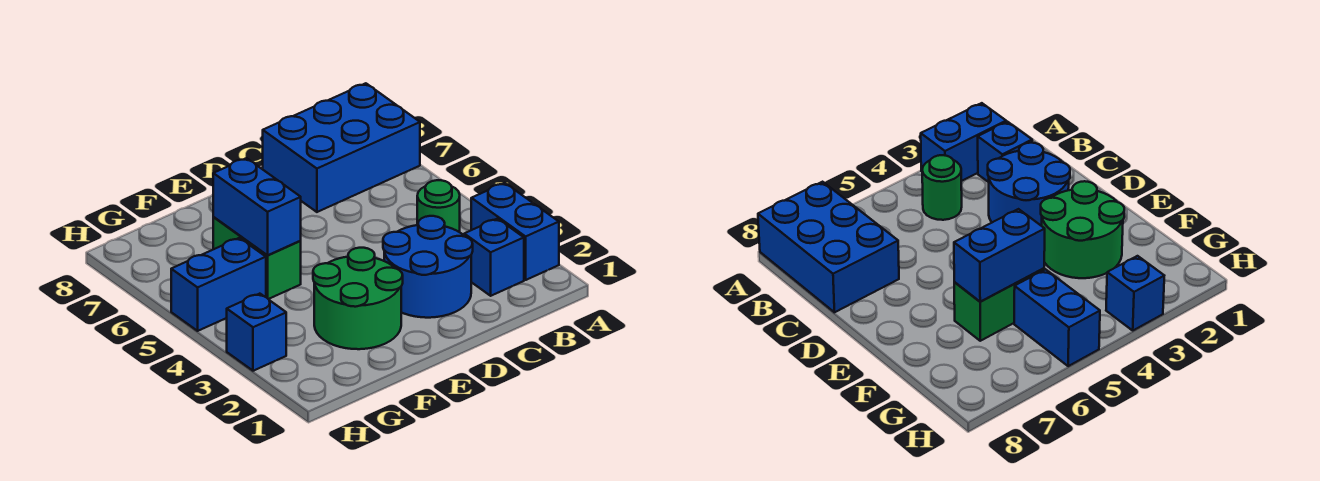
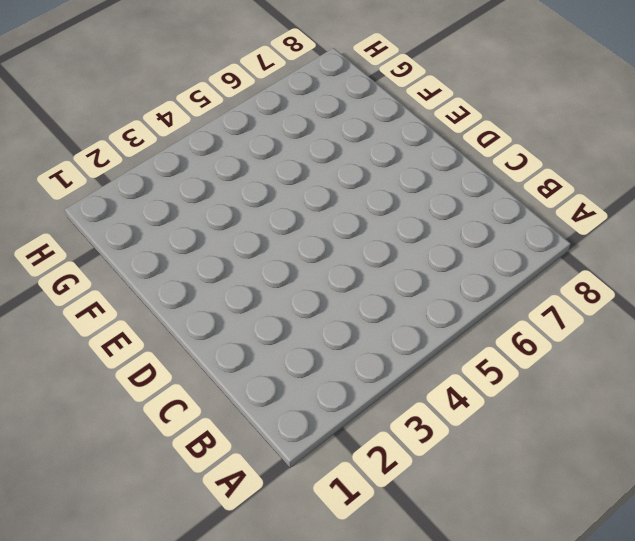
none -> blue 1x2 brick [471,183,559,280]
none -> blue 2x3 brick [263,83,420,212]

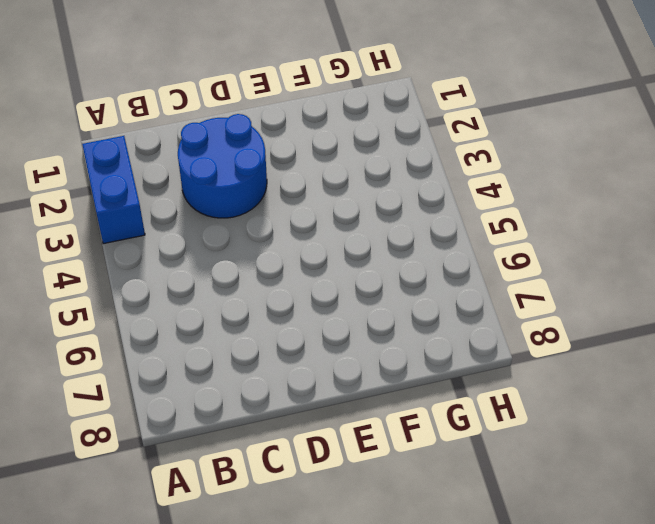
none -> blue 2x3 brick [263,83,420,212]
none -> blue 1x1 brick [464,219,524,296]

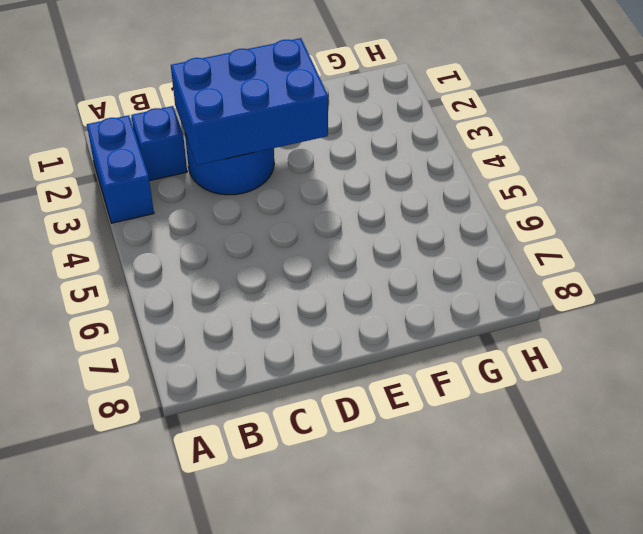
blue 2x3 brick [171,38,328,165] -> blue 2x3 brick moved to [263,83,420,212]
none -> green 1x1 round brick [417,180,460,232]
none -> green 2x2 round brick [313,248,403,349]

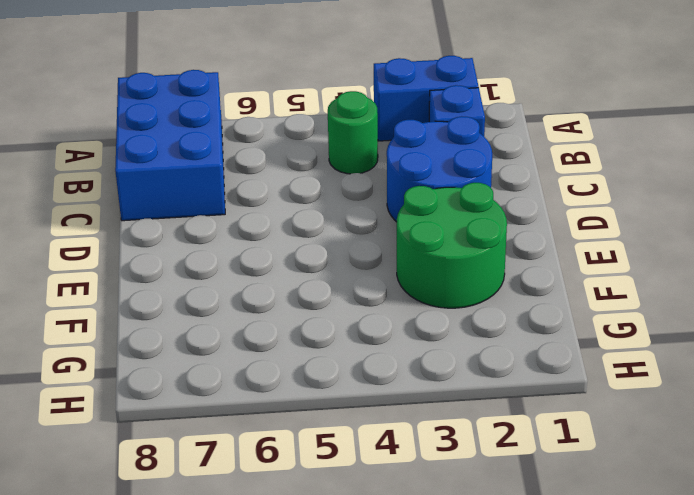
none -> green 1x2 brick [213,217,301,299]
none -> blue 1x2 brick [171,238,266,331]

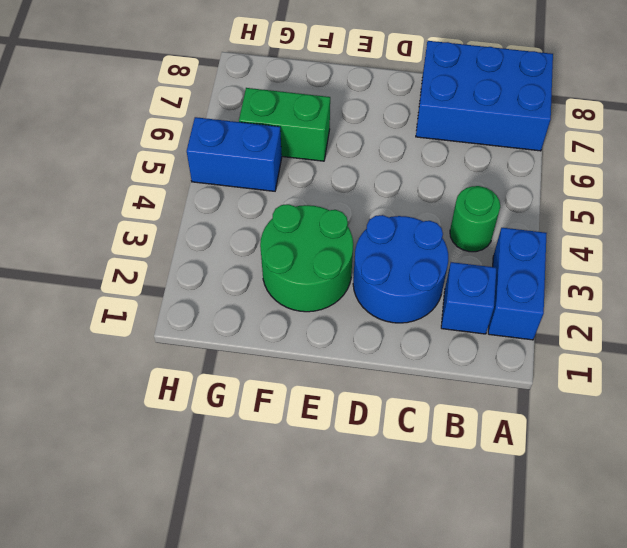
green 1x2 brick [239,88,330,161] -> green 1x2 brick turned to [213,217,301,299]
none -> blue 1x1 brick [227,294,286,371]
none -> blue 1x2 brick [213,158,301,255]

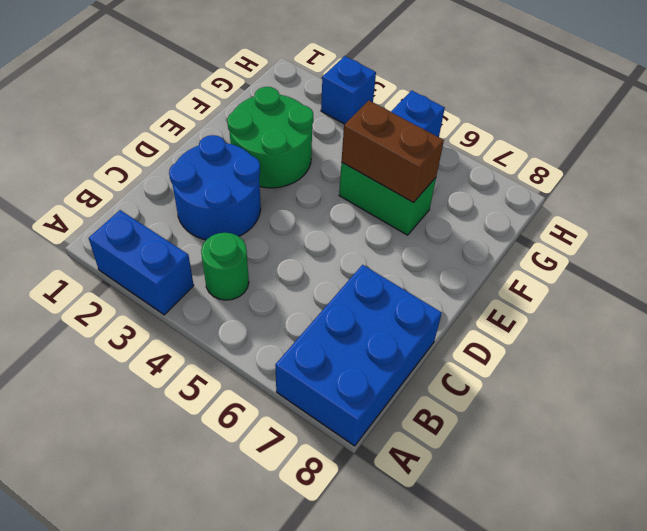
brown 1x2 brick [341,101,444,203] -> blue 1x2 brick [213,158,301,255]
none -> blue 1x1 brick [464,219,524,296]

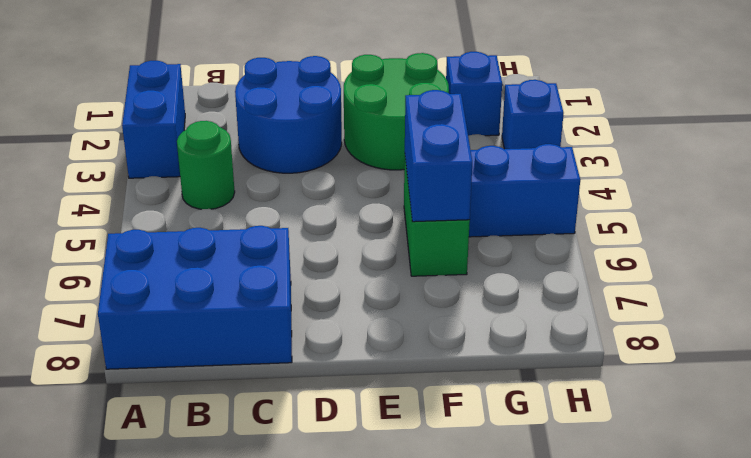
blue 1x1 brick [446,52,502,136] -> blue 1x1 brick moved to [464,219,524,296]

